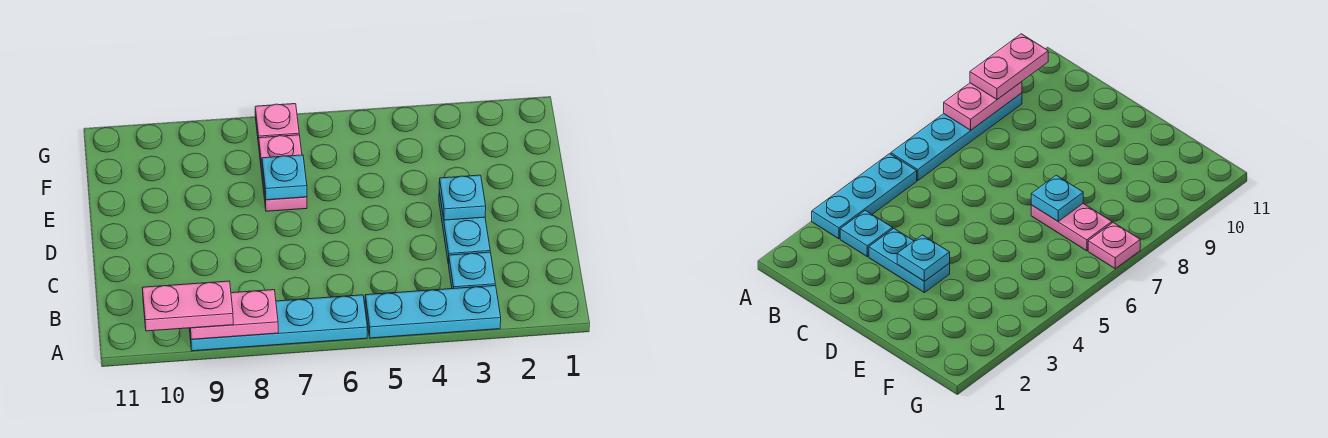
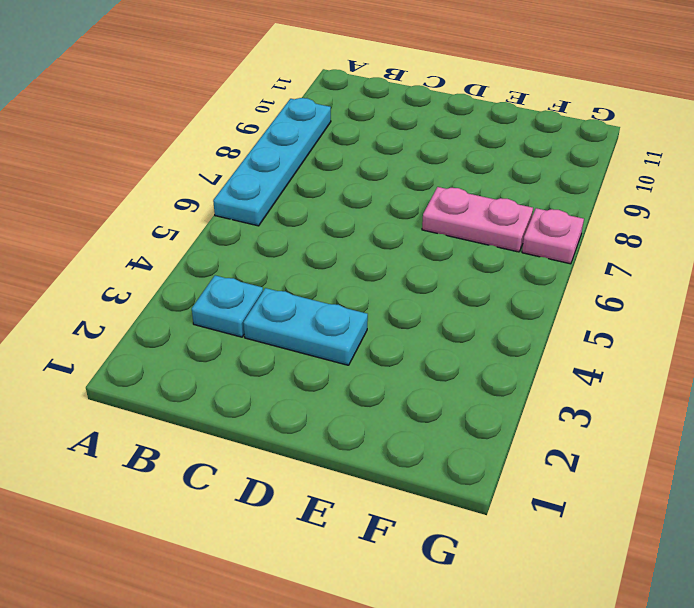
none -> cyan 1x3 plate [365,286,501,338]
none -> pink 1x2 plate [190,290,278,339]

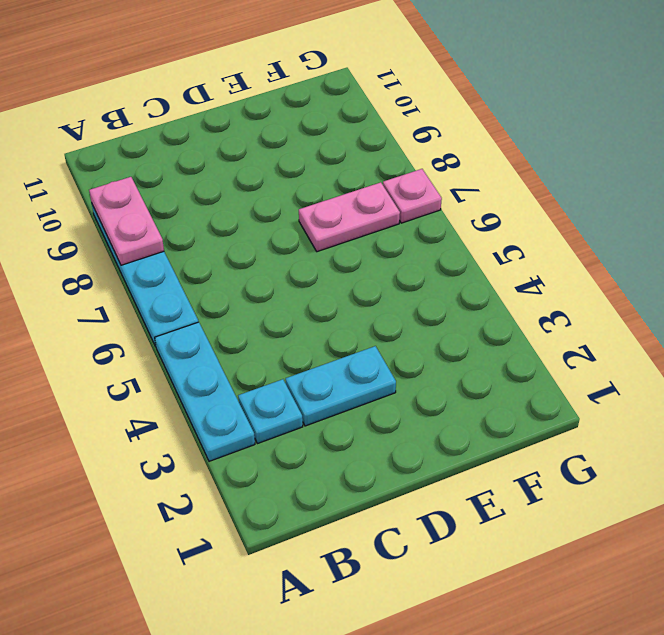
none -> cyan 1x1 plate [439,175,486,220]
none -> cyan 1x1 plate [262,155,307,200]

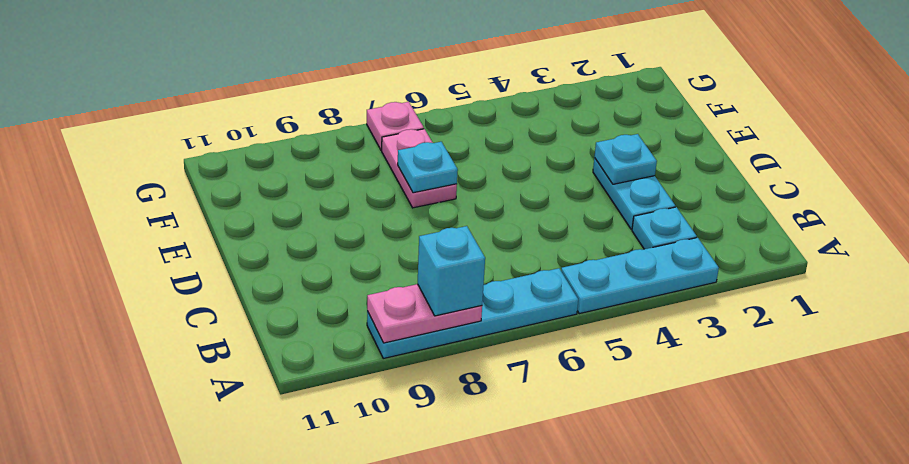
cyan 1x1 brick [418,226,485,316] -> none
none -> pink 1x2 plate [143,281,233,331]

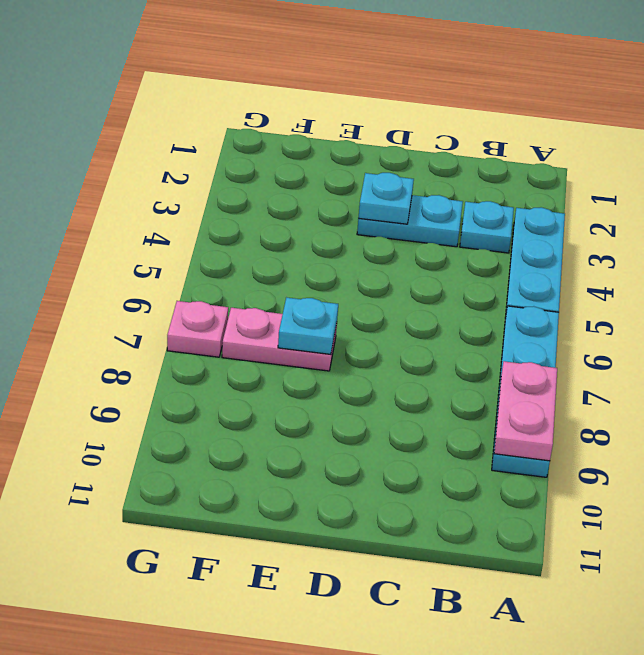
none -> pink 1x2 plate [143,281,233,331]

